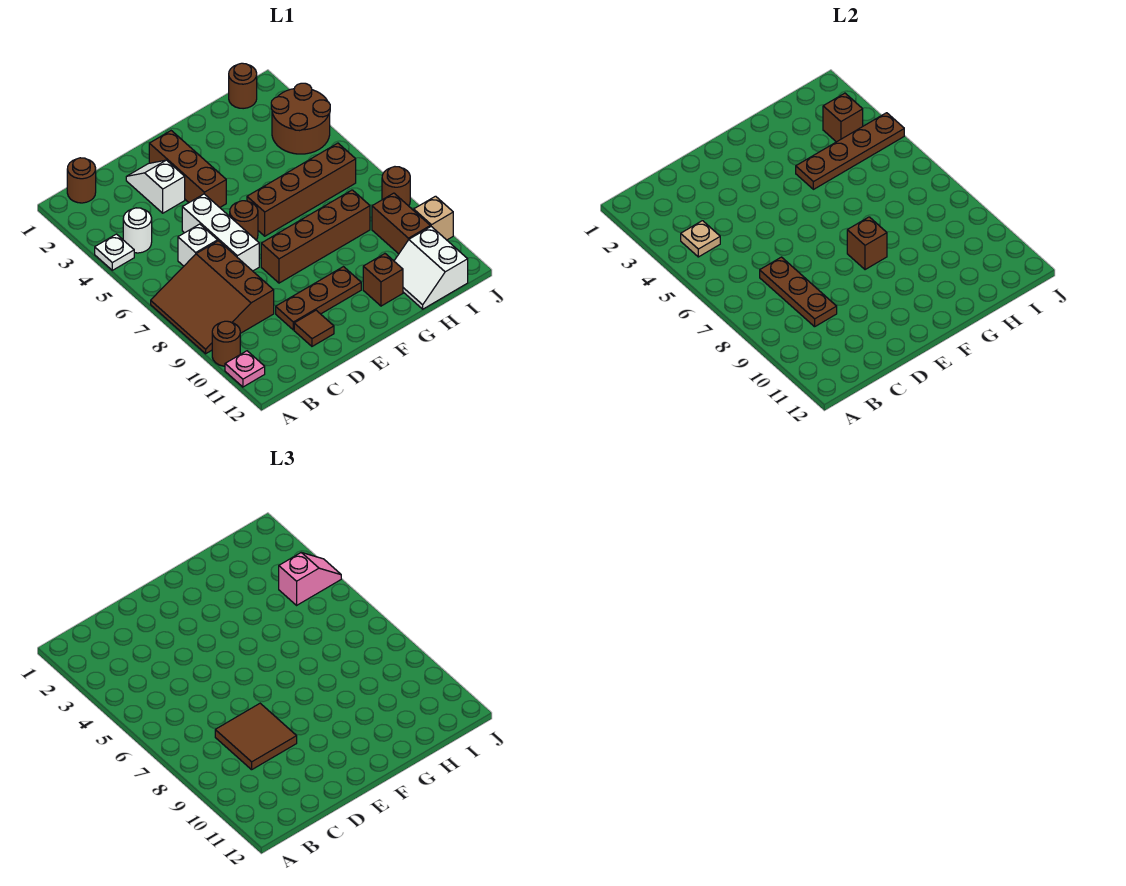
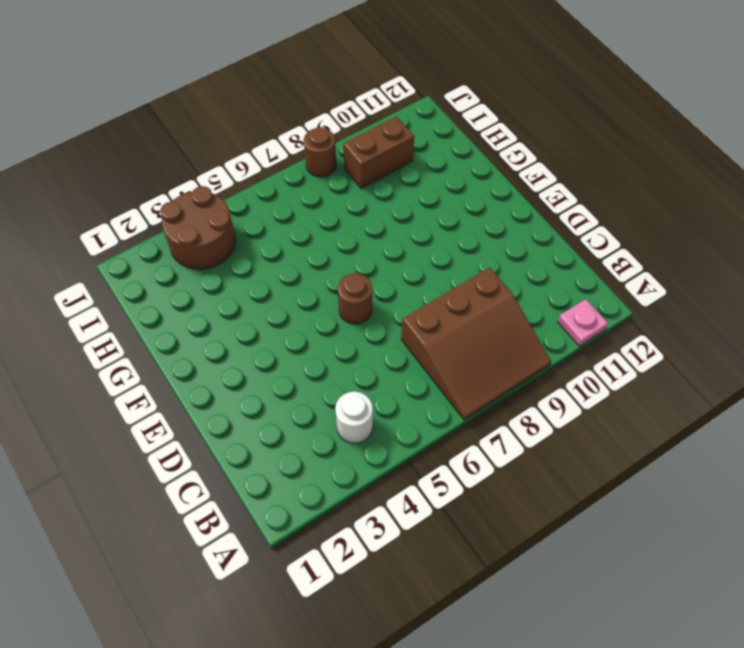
none -> white 1x1 plate [95,234,134,270]
none -> brown 1x1 round brick [212,321,240,366]
none -> brown 1x1 round brick [67,158,96,203]

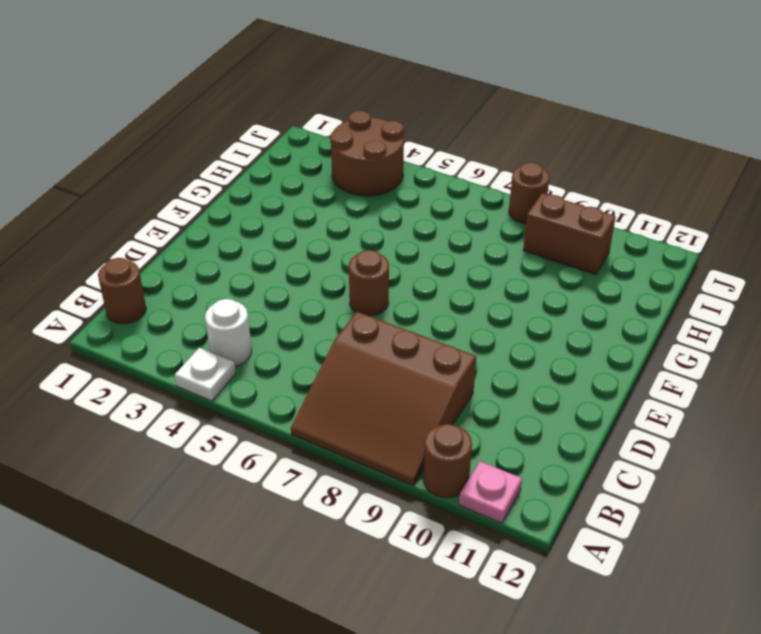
none -> white 1x1 brick [178,224,218,266]
none -> white 1x2 slope [126,160,185,213]
none -> white 1x3 brick [182,194,259,271]

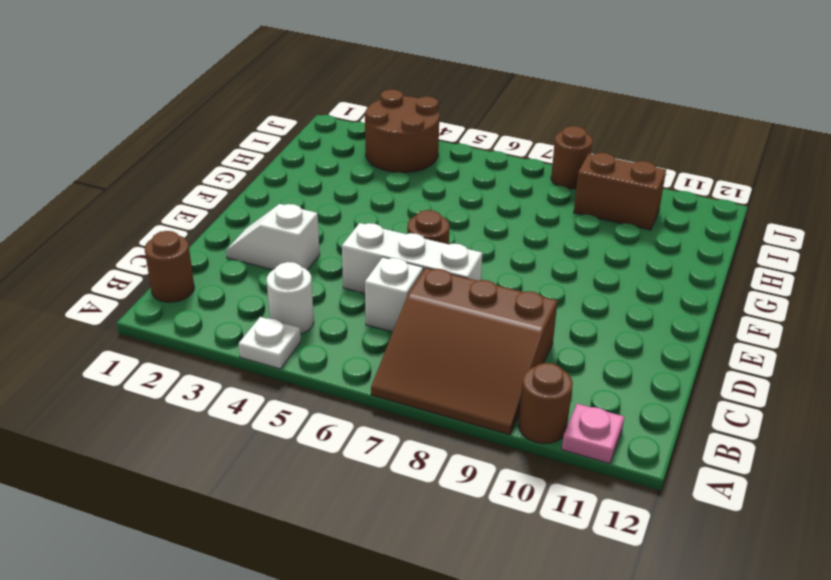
none -> brown 1x3 plate [276,267,361,330]
none -> brown 1x1 tile [294,310,334,346]
none -> brown 1x3 brick [149,131,226,207]

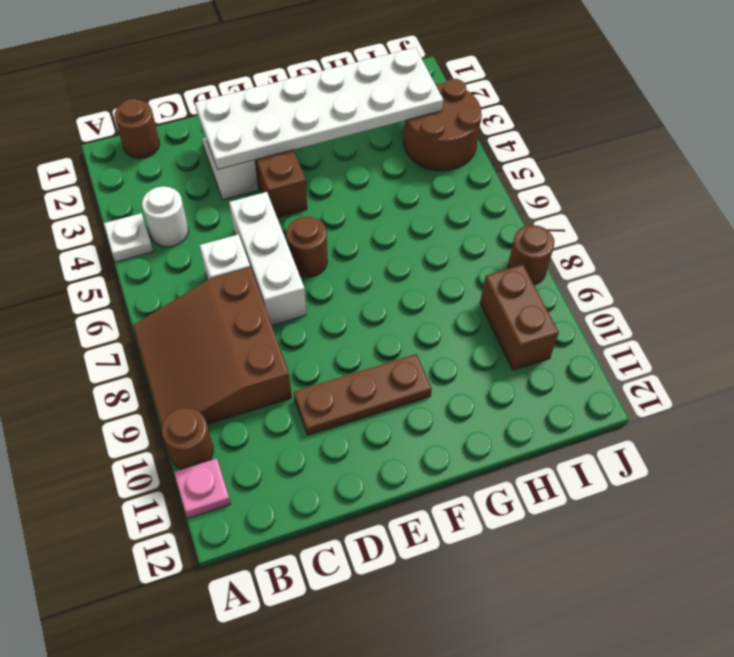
white 2x6 plate [195,48,443,170] -> brown 1x1 brick [823,93,863,142]
none -> brown 1x1 tile [294,310,334,346]
none -> brown 1x4 brick [261,190,370,283]
none -> brown 1x4 brick [247,143,356,236]

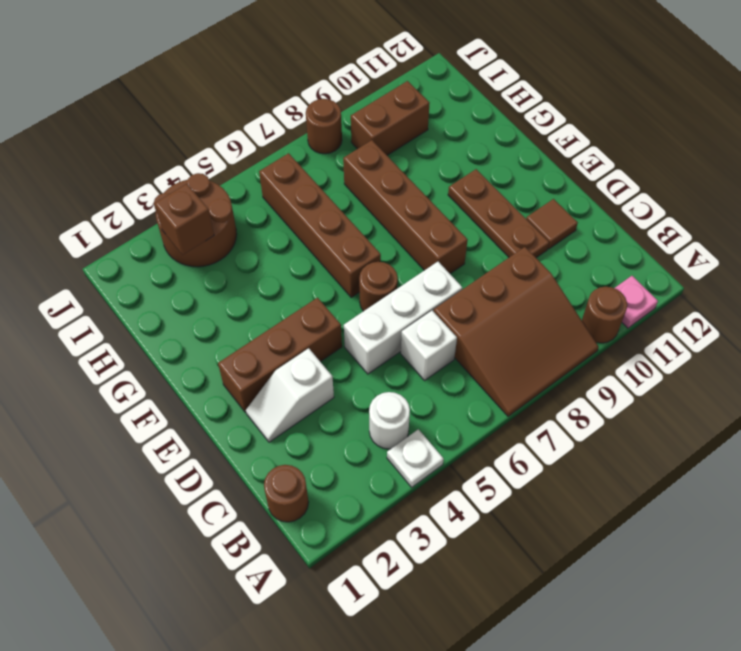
none -> brown 1x1 brick [363,254,403,306]
none -> white 2x2 slope [394,227,468,309]
none -> brown 1x1 round brick [229,63,257,109]

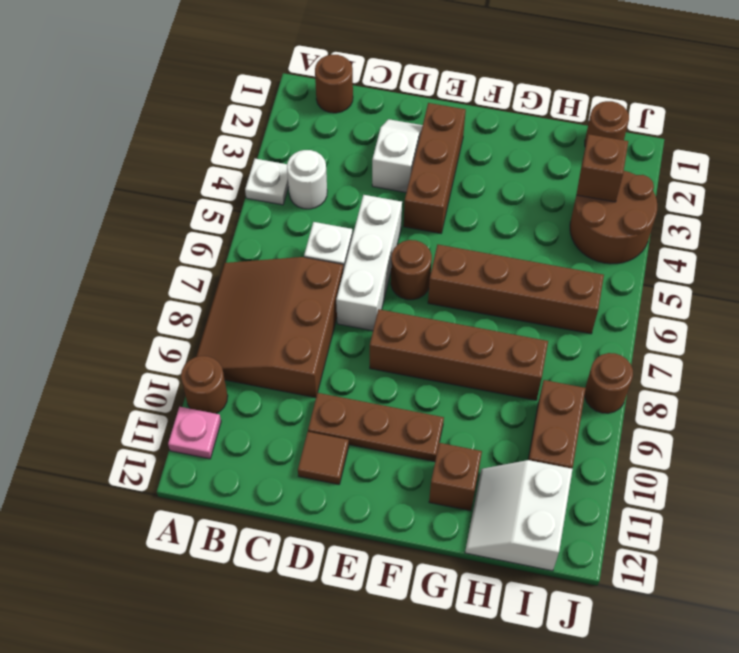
none -> tan 1x1 brick [414,196,453,240]
none -> tan 1x1 plate [681,221,720,257]
none -> brown 1x3 plate [760,257,837,327]

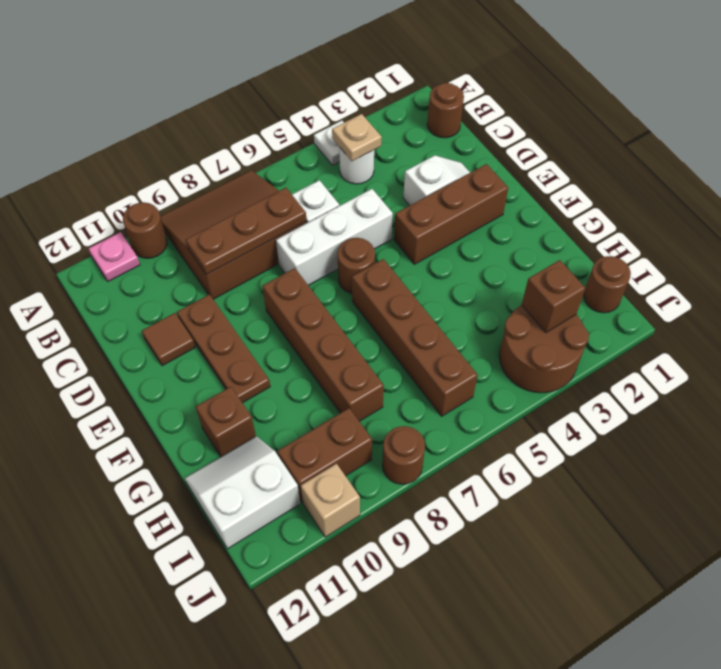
none -> brown 1x1 brick [847,217,887,270]
none -> brown 1x4 plate [796,113,904,189]
none -> brown 2x2 tile [215,703,297,770]

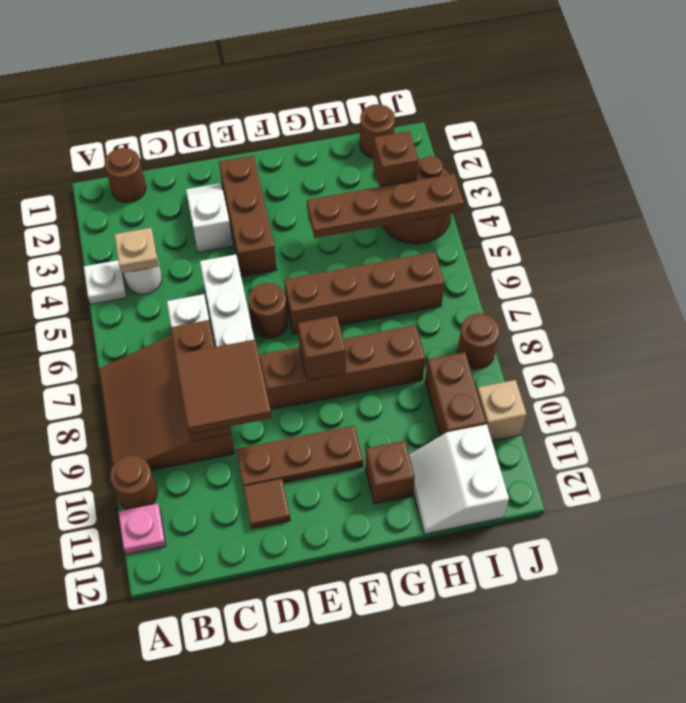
none -> pink 1x2 slope [279,553,341,605]

